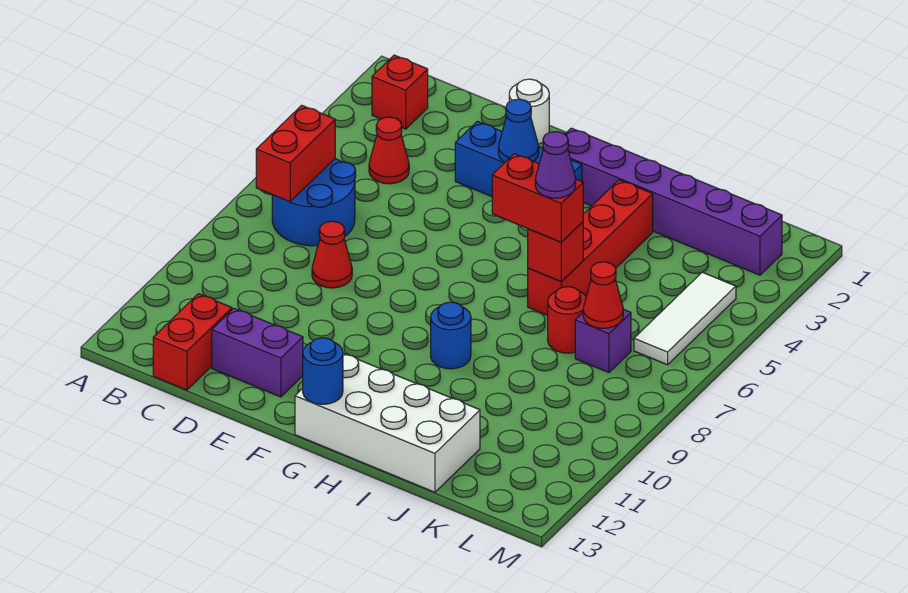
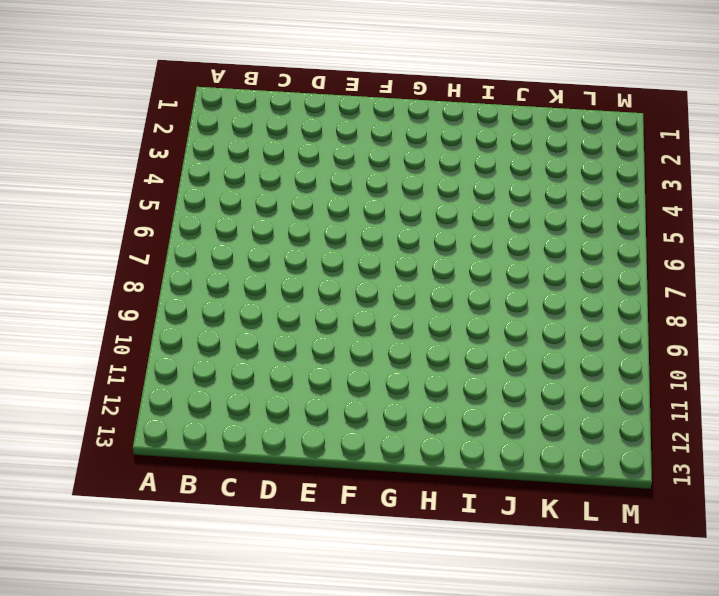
none -> red 1x1 brick [372,55,428,129]
none -> blue 2x2 round brick [272,159,356,246]
none -> red 1x1 cone [369,117,409,184]

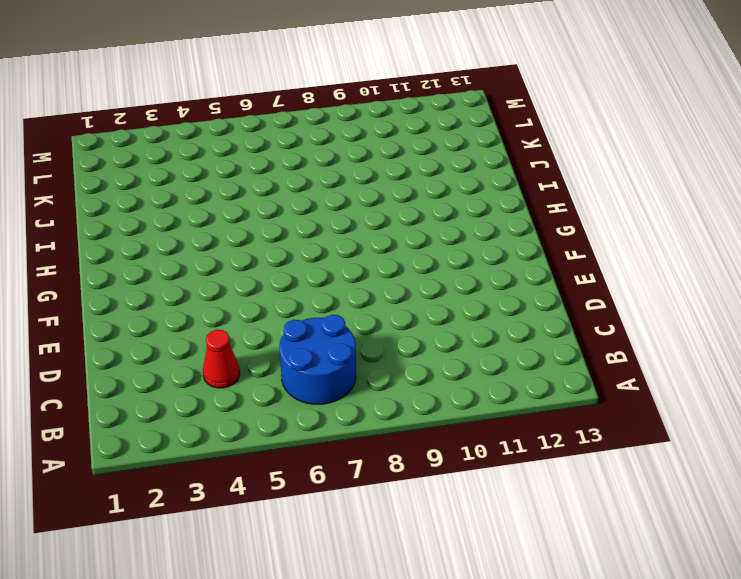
none -> red 1x1 brick [372,55,428,129]
none -> red 1x2 brick [153,294,232,390]
none -> red 1x1 cone [312,221,352,288]

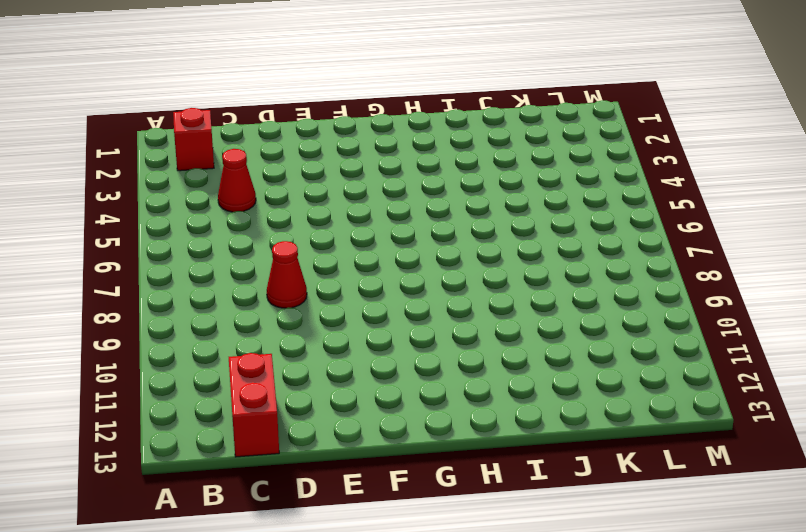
none -> blue 2x2 round brick [272,159,356,246]
none -> purple 1x2 brick [212,309,303,397]
none -> white 1x1 round brick [509,79,549,144]

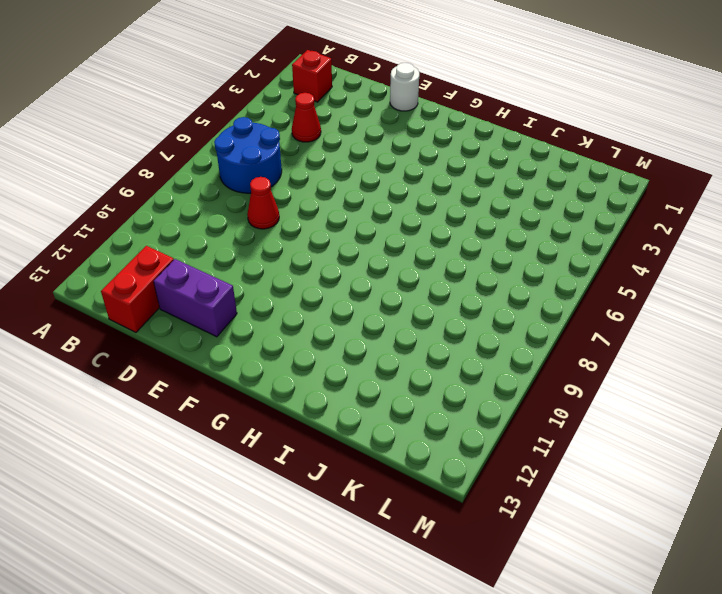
none -> blue 1x3 brick [455,121,582,196]
none -> purple 1x6 brick [565,128,782,275]
none -> white 2x4 brick [295,353,480,492]

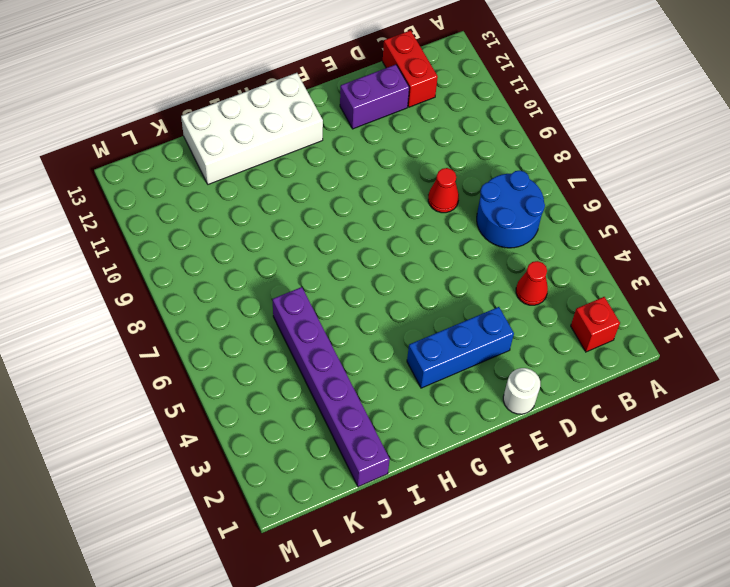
purple 1x6 brick [273,287,390,487] -> purple 1x6 brick turned to [565,128,782,275]
none -> blue 1x1 round brick [431,302,471,369]
none -> red 1x4 brick [528,180,653,315]
none -> red 1x1 round brick [548,287,586,353]

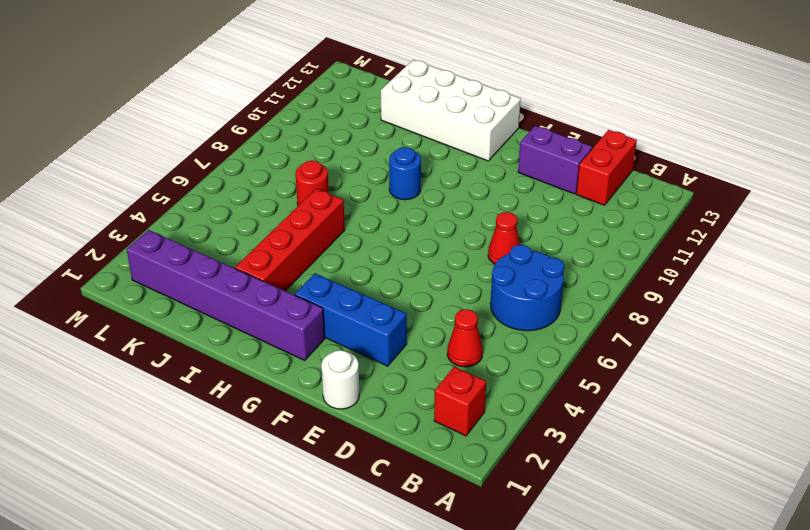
none -> purple 1x1 brick [575,309,631,372]
none -> white 1x3 tile [634,272,736,365]
none -> red 1x2 brick [256,105,335,202]

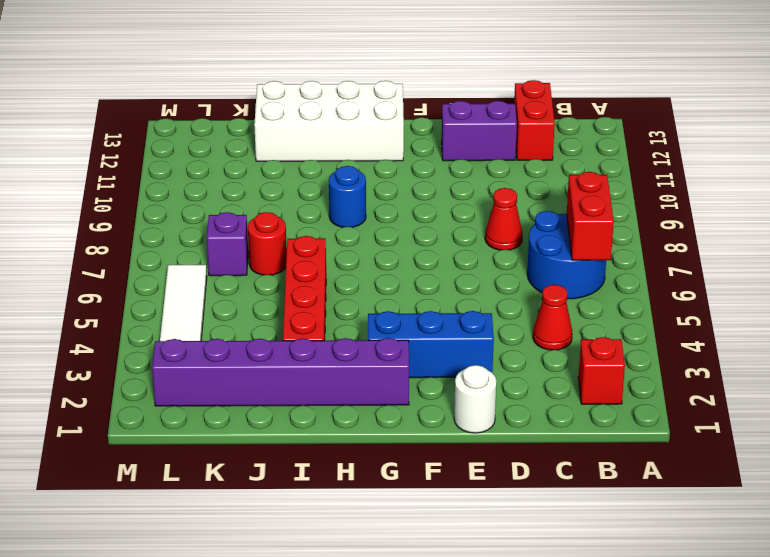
none -> blue 1x1 cone [498,99,539,162]
none -> blue 1x1 round brick [303,338,343,404]
none -> red 1x1 brick [528,222,583,282]

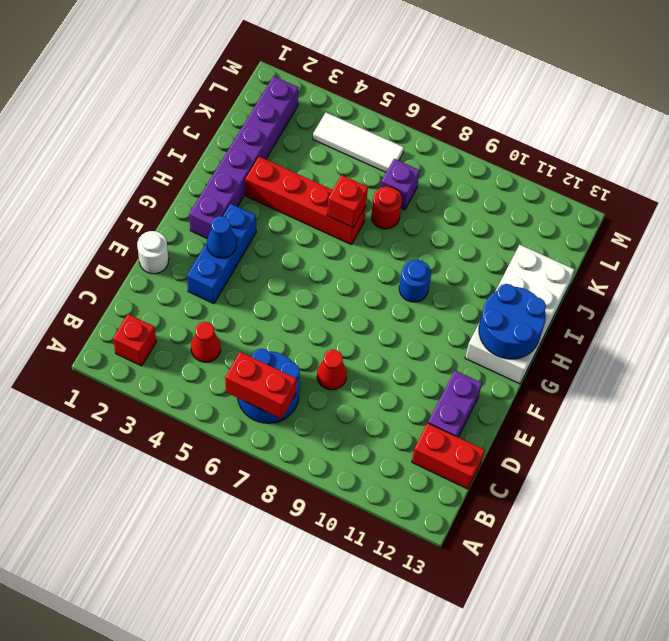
blue 2x2 round brick [479,284,546,359] -> blue 1x1 round brick [303,338,343,404]
none -> red 1x1 cone [583,262,623,328]
none -> red 1x2 brick [492,154,583,242]
none -> purple 1x1 cone [535,132,576,198]

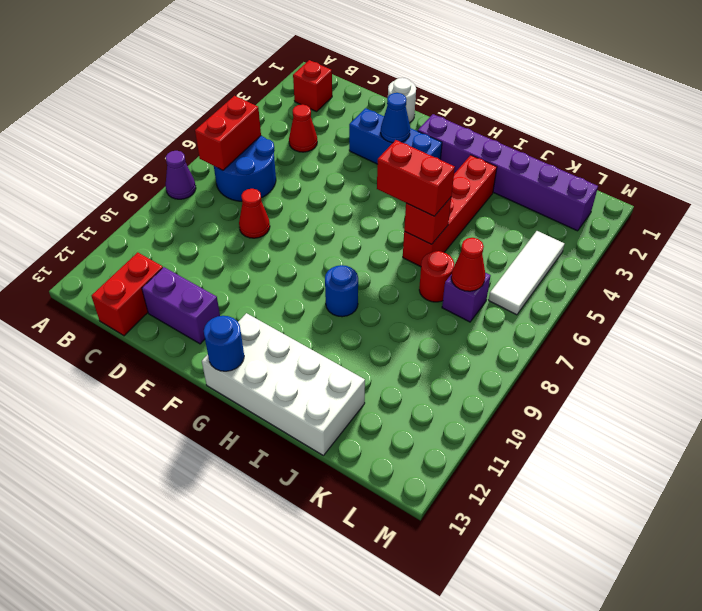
purple 1x1 cone [166,151,196,199] -> purple 1x1 cone moved to [535,132,576,198]

